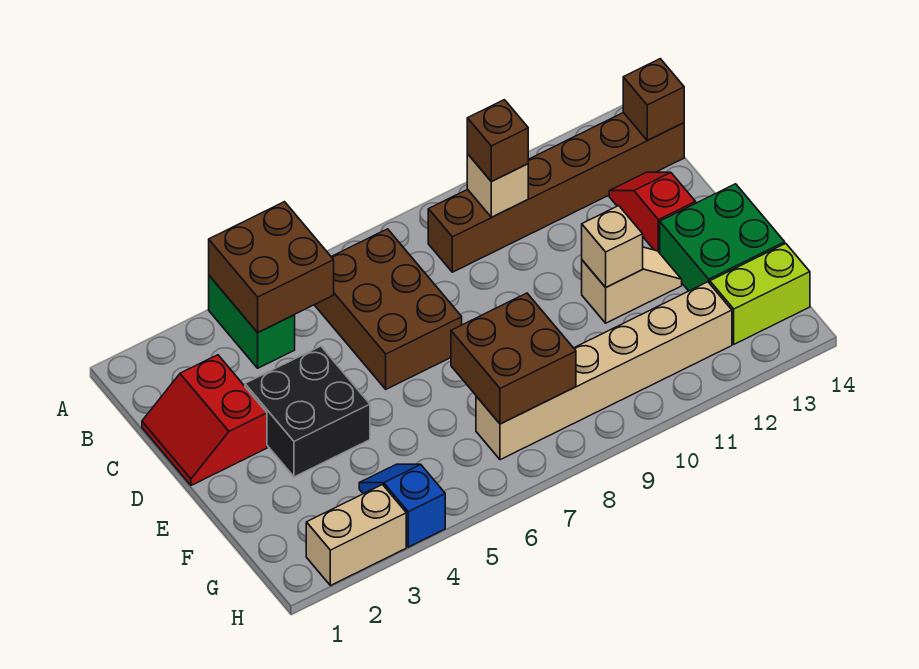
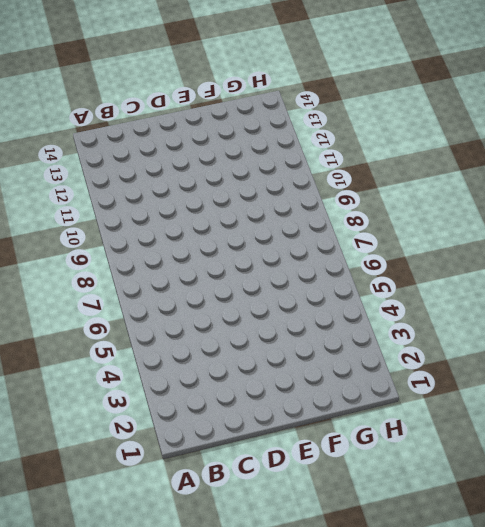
none -> green 1x2 brick [209,276,295,368]
none -> brown 2x3 brick [315,229,462,389]
none -> brown 1x6 brick [428,113,684,272]

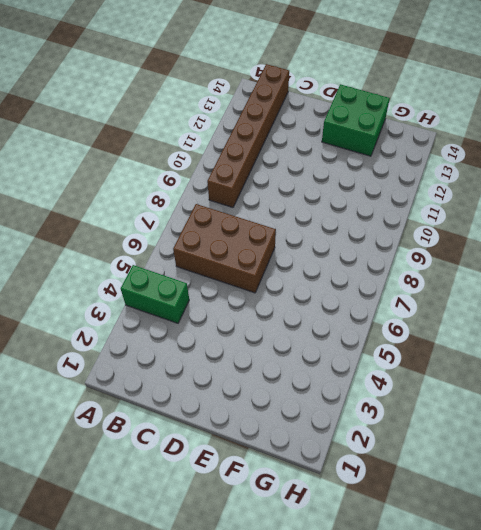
none -> red 2x2 slope [142,355,267,485]
none -> red 1x2 slope [609,172,696,253]
none -> black 2x2 brick [245,346,370,477]

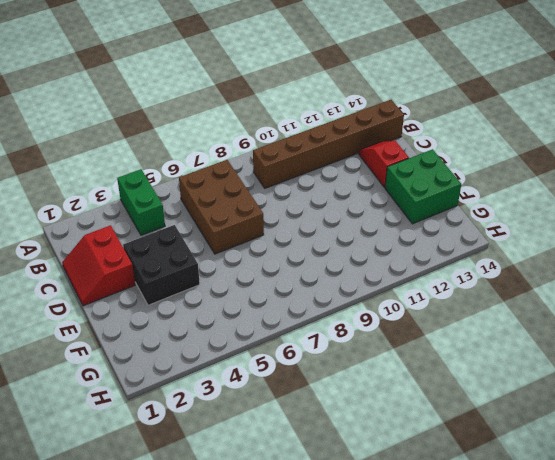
none -> tan 1x2 slope [582,247,682,323]
none -> blue 1x2 slope [359,464,445,547]
none -> tan 1x6 brick [476,282,732,460]

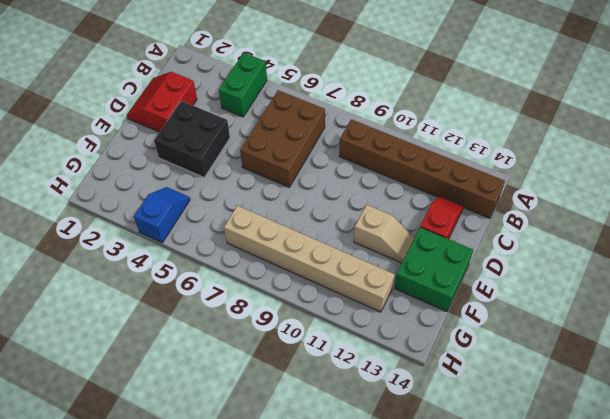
none -> lime 1x2 brick [710,244,810,344]
none -> tan 1x2 brick [306,485,406,586]
none -> brown 2x2 brick [209,202,334,333]

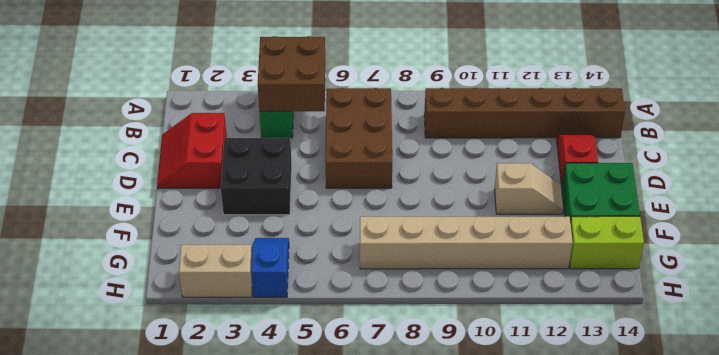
none -> tan 1x1 brick [467,154,528,217]
none -> brown 1x1 brick [623,59,684,140]
none -> tan 1x1 brick [582,206,643,287]

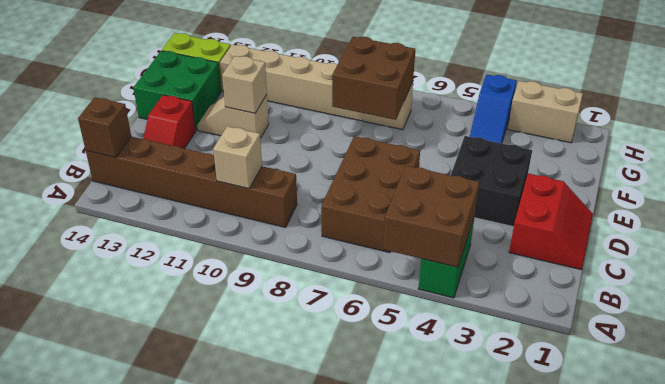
none -> brown 1x1 brick [467,100,528,182]

